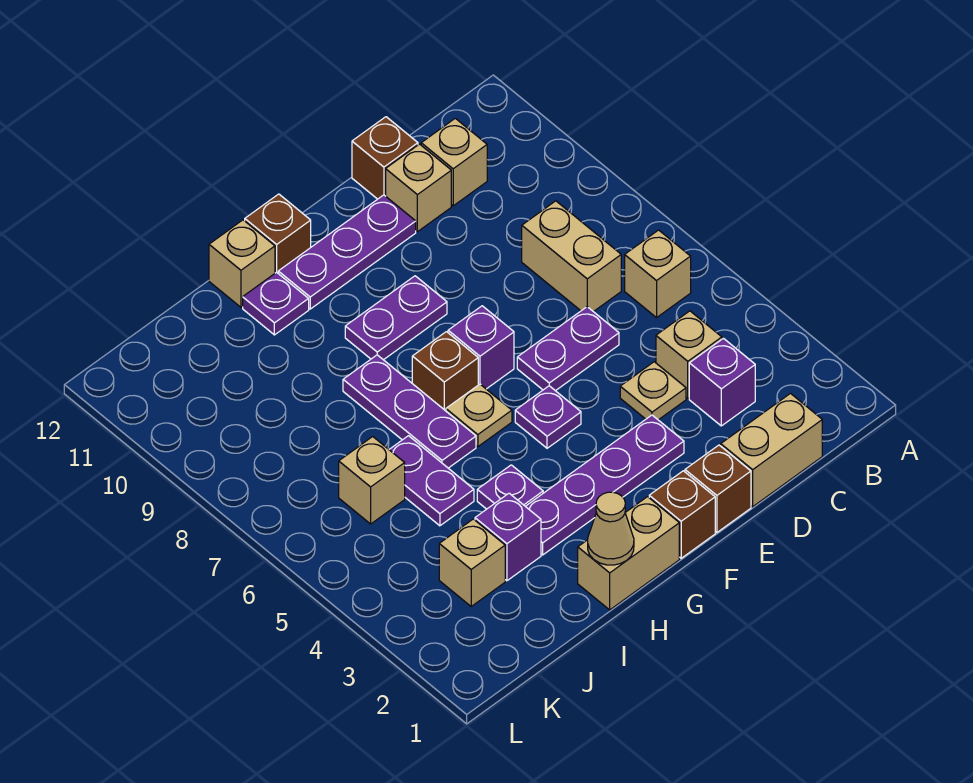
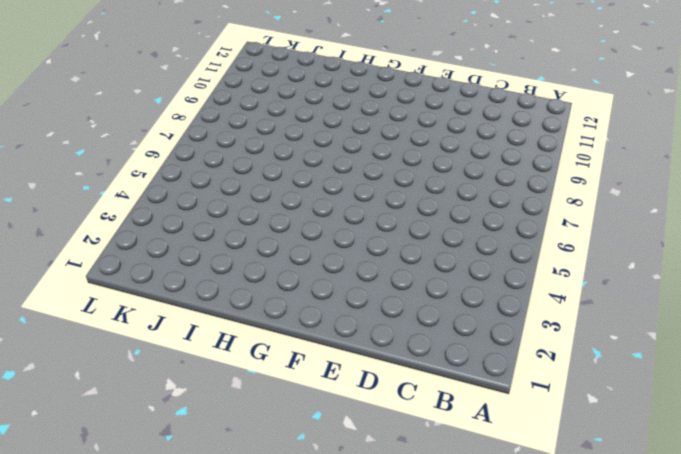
none -> tan 1x1 brick [625,230,691,318]
none -> tan 1x2 brick [721,394,822,507]
none -> purple 1x1 brick [689,338,755,426]
none -> tan 1x1 brick [656,311,722,398]

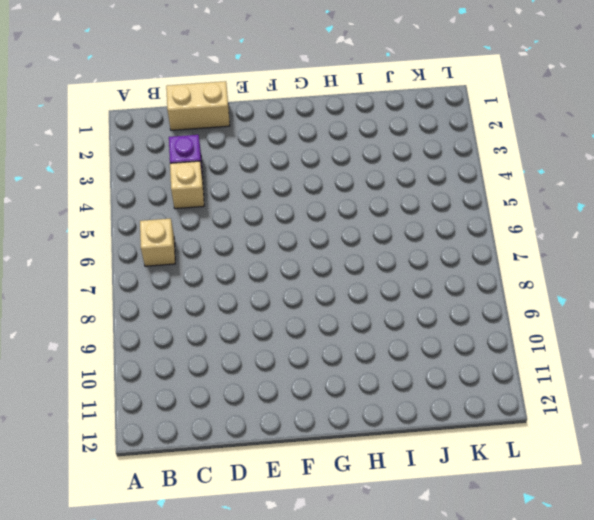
none -> tan 1x2 brick [522,201,621,312]
none -> tan 1x1 brick [421,118,487,206]
none -> tan 1x1 plate [620,362,686,420]
none -> purple 1x2 plate [517,307,619,391]

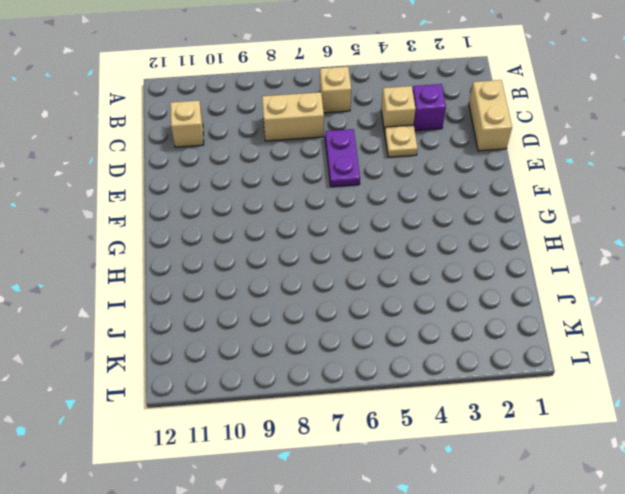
none -> tan 1x1 brick [386,144,451,232]
none -> brown 1x1 brick [352,117,418,199]
none -> brown 1x1 brick [685,445,751,532]
none -> purple 1x4 plate [525,415,684,555]

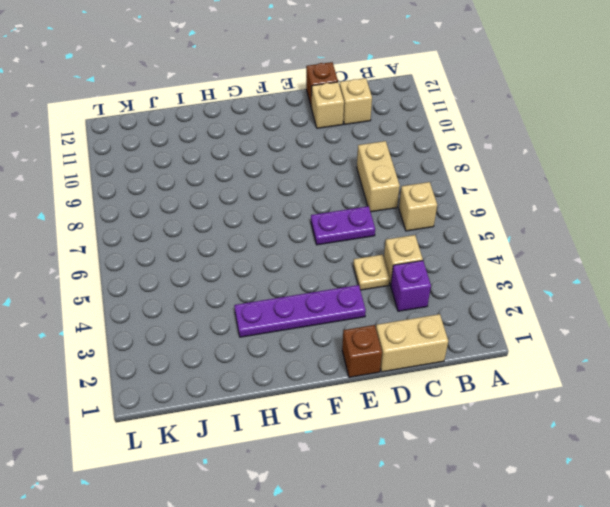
none -> purple 1x3 plate [278,195,416,309]
none -> brown 1x1 brick [649,471,715,558]
none -> purple 1x1 plate [515,386,581,448]
none -> purple 1x1 brick [448,306,514,389]

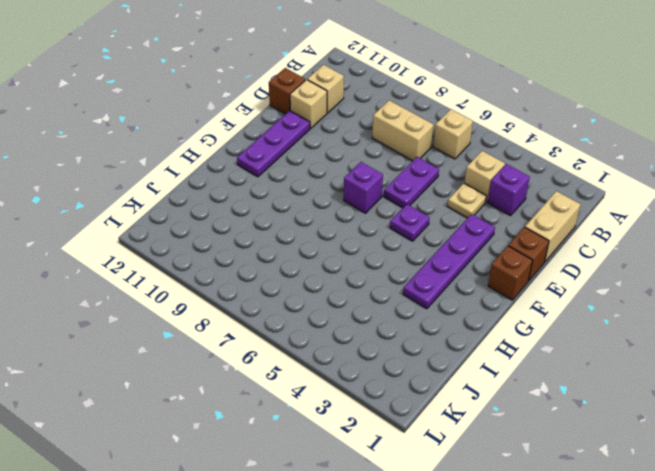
none -> purple 1x2 plate [345,276,447,360]
none -> tan 1x2 brick [578,497,679,610]
none -> tan 1x1 plate [446,384,512,447]
none -> brown 1x1 brick [412,332,478,411]

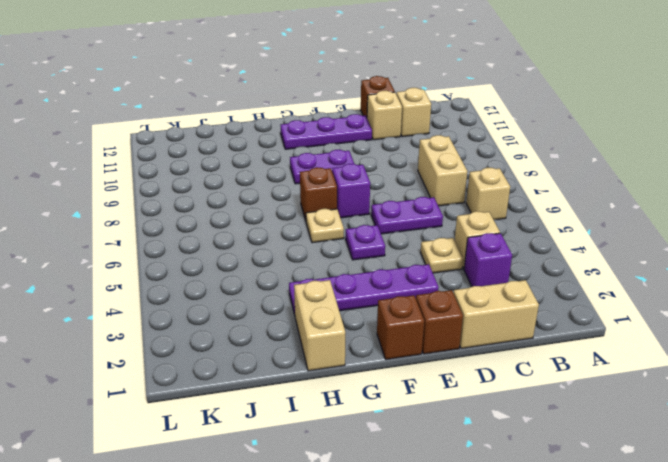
tan 1x2 brick [294,280,345,371] -> tan 1x2 brick turned to [578,497,679,610]
none -> brown 1x1 brick [245,194,311,273]
none -> purple 1x1 plate [477,465,543,509]
none -> purple 1x3 plate [343,355,476,468]
none -> purple 1x1 plate [243,272,309,335]

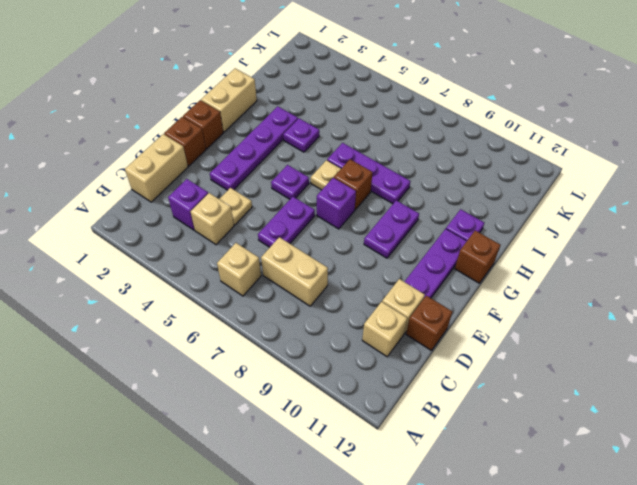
none -> tan 1x1 brick [209,220,275,307]
none -> purple 1x1 brick [475,493,541,581]
none -> purple 1x2 plate [389,436,474,526]
none -> tan 1x1 brick [439,519,505,606]

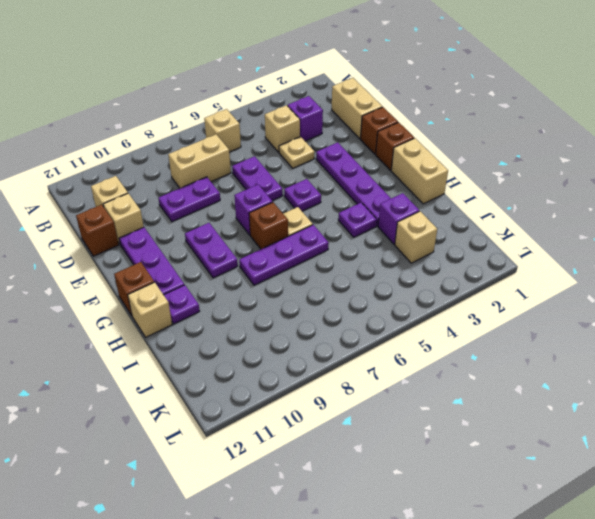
purple 1x2 plate [158,177,220,222] -> purple 1x2 plate moved to [389,436,474,526]
none -> tan 1x1 brick [339,437,405,524]
none -> tan 1x1 cone [588,492,634,565]

